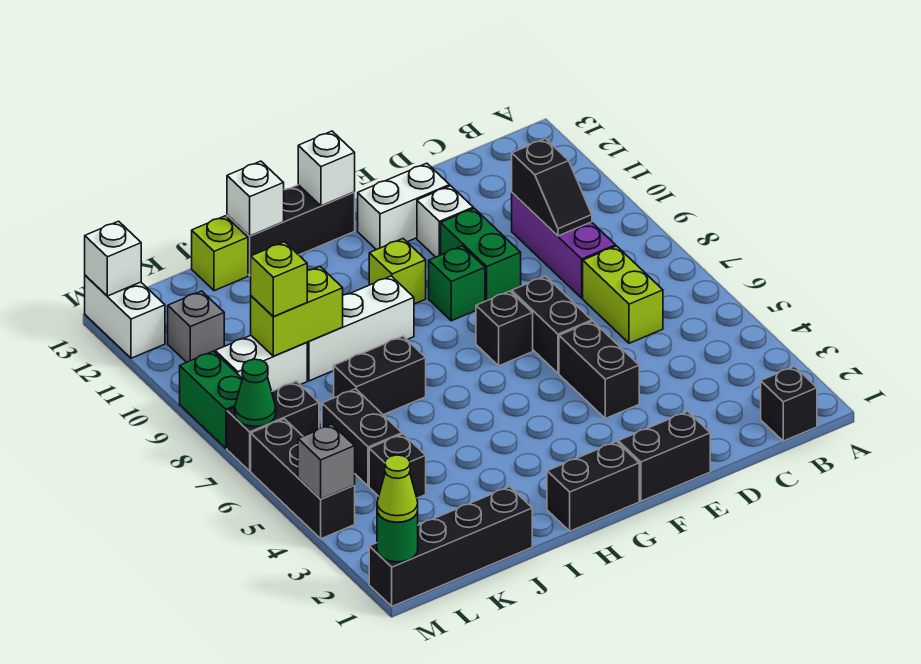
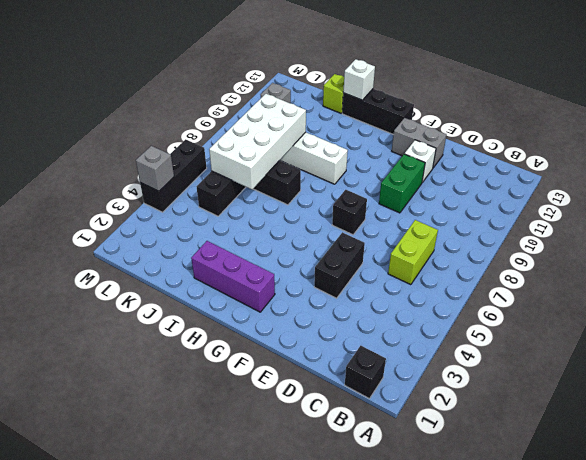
grey 1x2 brick [392,118,446,168] -> white 1x2 brick [358,163,450,250]
purple 1x3 brick [191,241,275,312] -> purple 1x3 brick turned to [512,193,616,298]
white 2x4 brick [209,94,306,189] -> lime 1x2 brick [251,267,343,356]
none -> black 1x2 brick [618,411,710,501]
none -> black 1x2 brick [512,276,592,373]
none -> green 1x1 brick [429,246,485,321]
none -> black 1x2 brick [547,442,639,531]

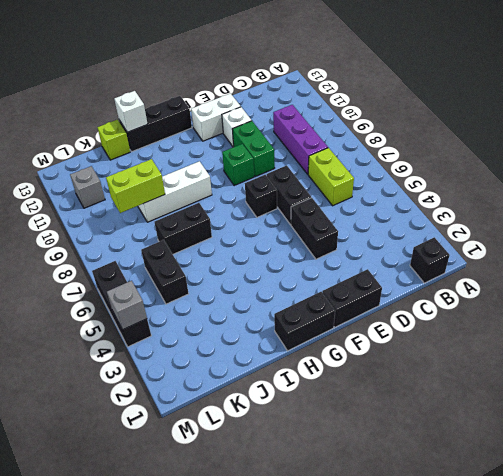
none -> lime 1x1 brick [369,239,426,304]
none -> black 1x4 brick [369,487,532,606]
none -> black 1x1 brick [369,434,426,498]
none -> white 1x2 brick [215,335,307,391]

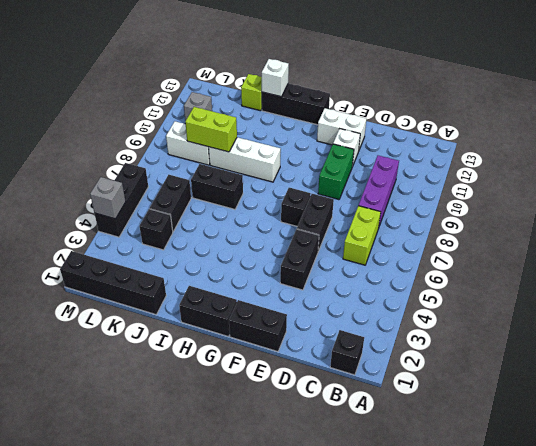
none -> green 1x1 brick [429,246,485,321]
none -> lime 1x1 brick [369,239,426,304]
none -> black 1x2 brick [227,381,319,471]
none -> green 1x2 brick [180,351,242,448]

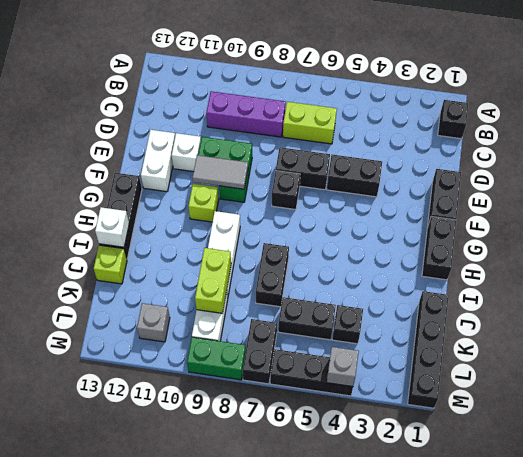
grey 1x2 tile [193,155,248,189] -> none
none -> white 1x2 brick [85,275,165,358]
none -> black 1x2 slope [512,139,592,236]
none -> white 1x1 brick [298,131,355,206]
none -> green 1x1 round brick [377,511,418,562]

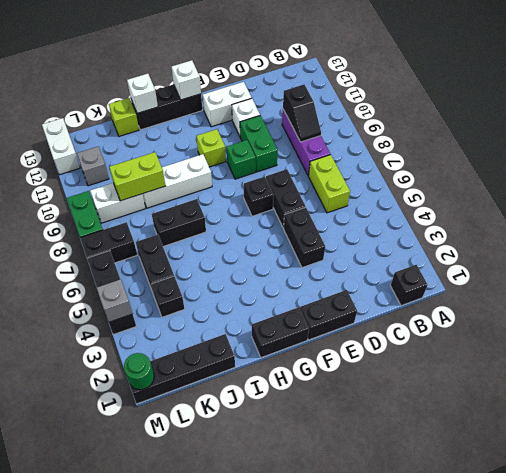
none -> green 1x1 cone [235,359,276,427]
none -> white 1x1 brick [85,221,141,296]
none -> lime 1x1 brick [251,242,307,317]
none -> lime 1x1 cone [377,455,418,522]

